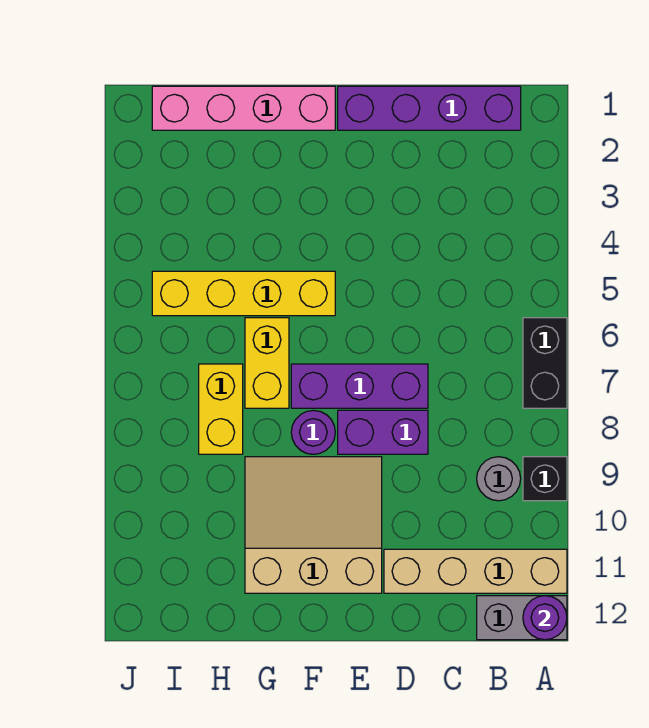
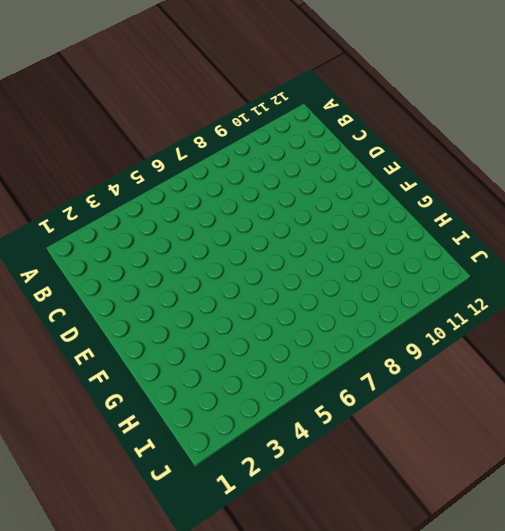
none -> black 1x2 brick [523,318,567,408]
none -> black 1x1 brick [523,457,567,501]
none -> tan 1x4 brick [384,549,567,593]

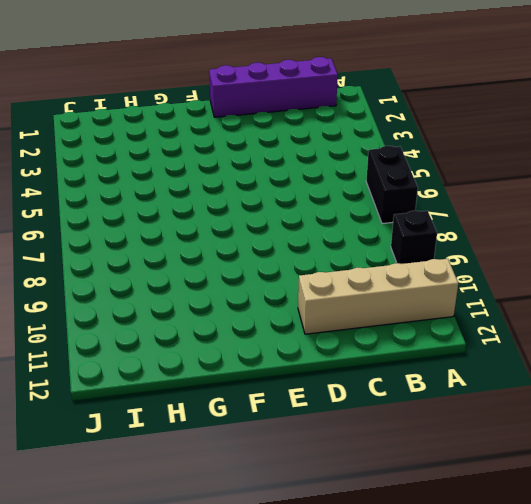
none -> grey 1x2 brick [477,596,567,640]
none -> grey 1x1 round brick [477,457,521,501]
none -> purple 1x3 brick [291,364,428,408]

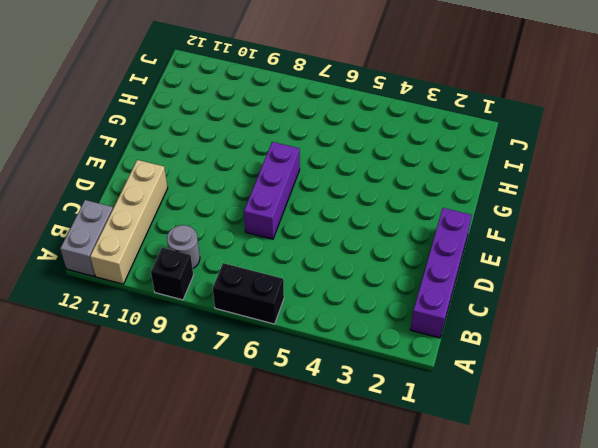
none -> purple 1x2 brick [338,410,428,454]
none -> tan 3x3 slope [245,457,382,593]
none -> pink 1x4 brick [152,86,335,130]

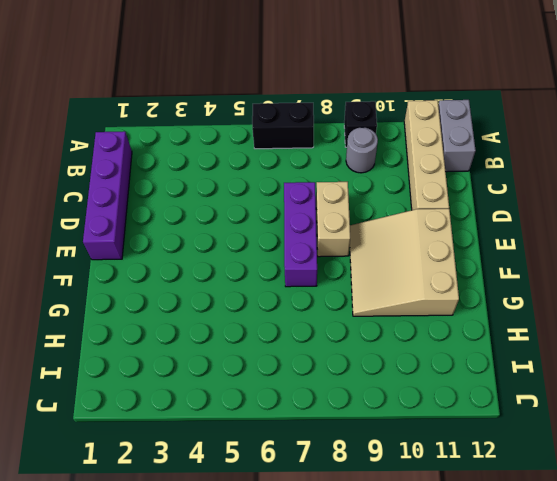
tan 1x2 brick [316,182,350,257] -> purple 1x2 brick [338,410,428,454]
none -> pink 1x4 brick [152,86,335,130]
none -> yellow 1x4 brick [152,271,335,316]
none -> purple 1x1 round brick [291,410,335,454]

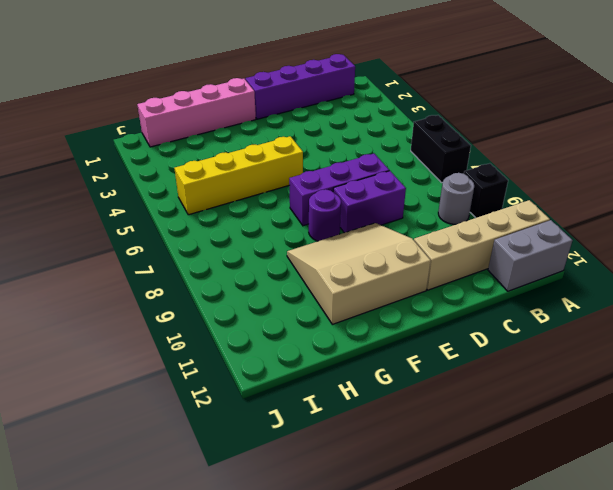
none -> yellow 1x2 brick [245,318,289,408]
none -> yellow 1x2 brick [199,364,243,454]
none -> purple 1x1 round brick [523,596,567,640]

